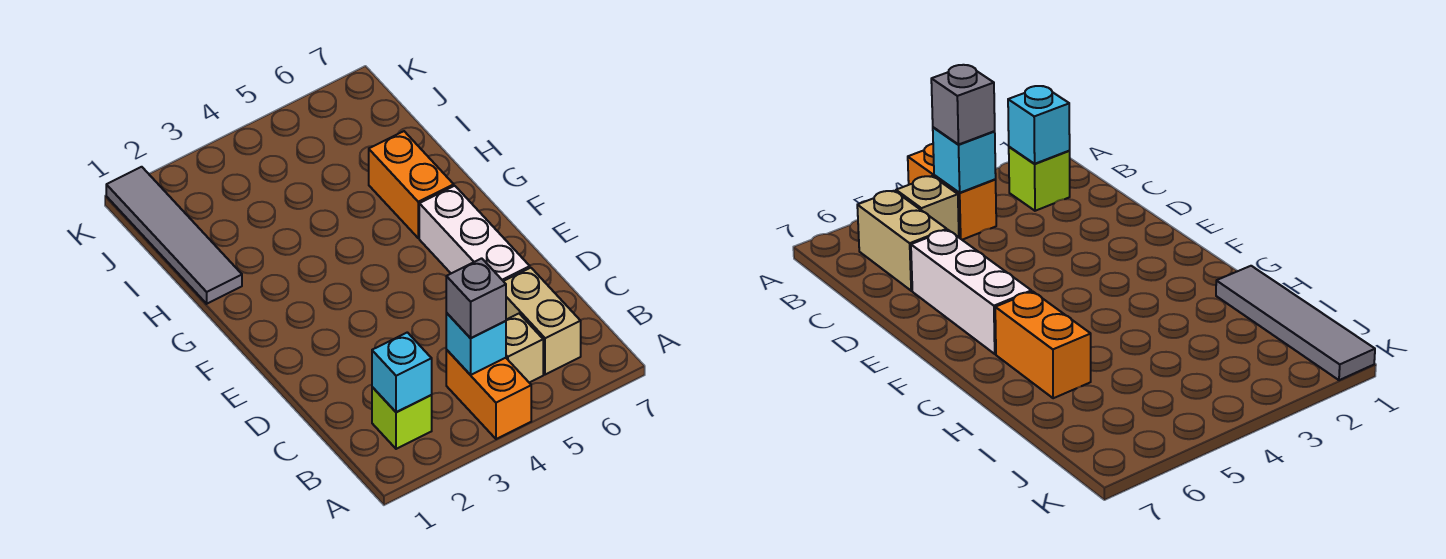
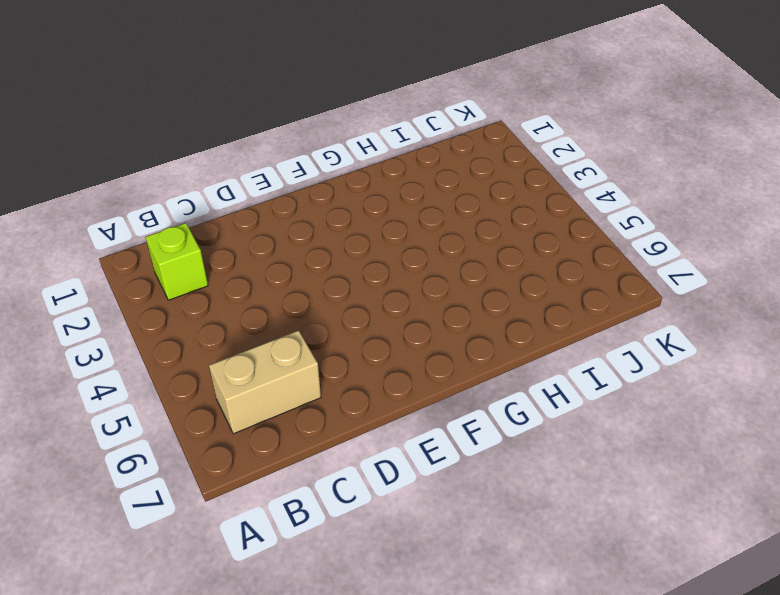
none -> orange 1x2 brick [446,350,531,439]
none -> tan 1x1 brick [506,314,543,383]

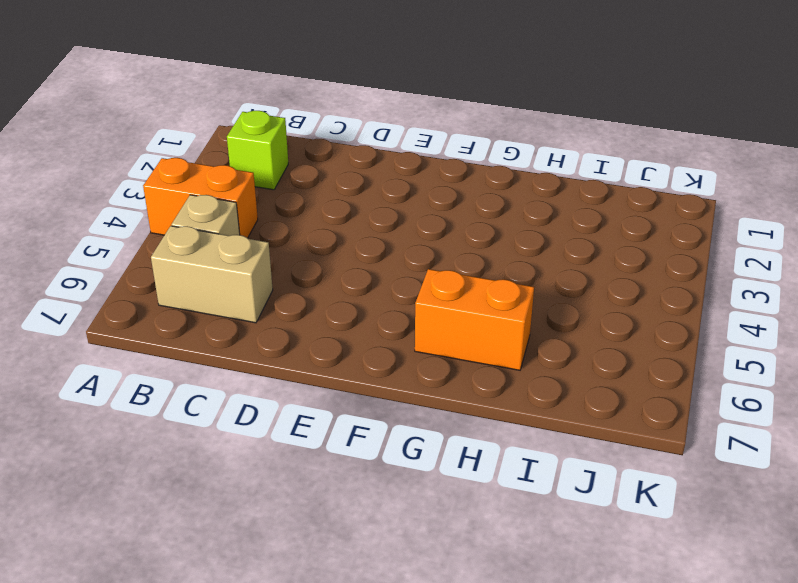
none -> white 1x3 brick [419,186,530,281]
none -> grey 1x4 tile [106,167,242,304]

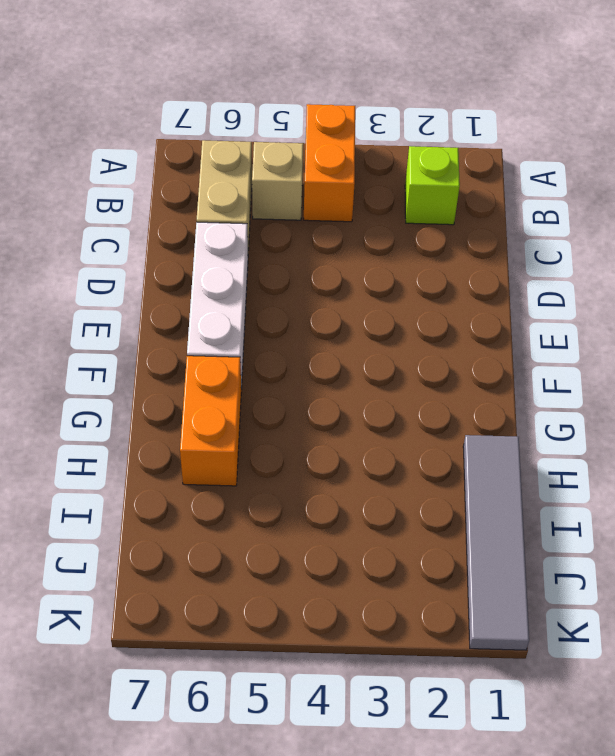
none -> cyan 1x1 brick [372,332,432,412]
none -> cyan 1x1 brick [446,313,506,375]

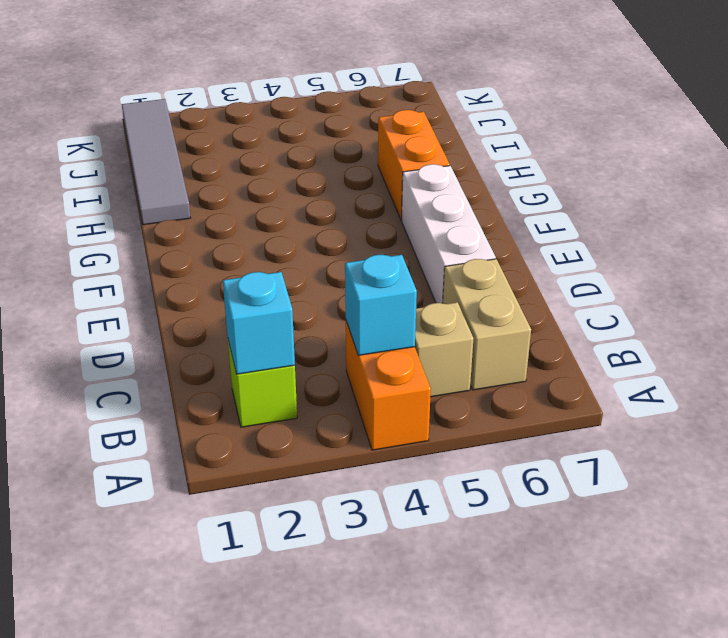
none -> grey 1x1 brick [446,258,506,338]

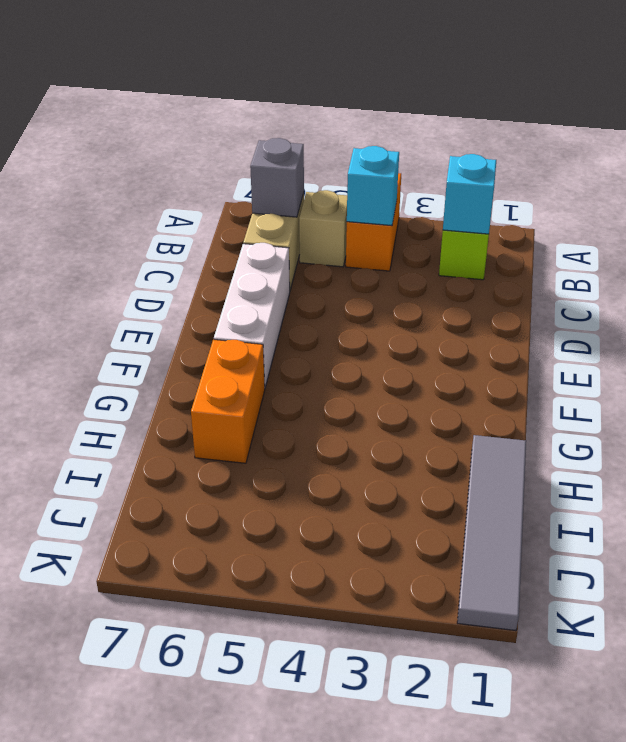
grey 1x1 brick [250,138,304,217] -> grey 1x1 brick moved to [446,258,506,338]

